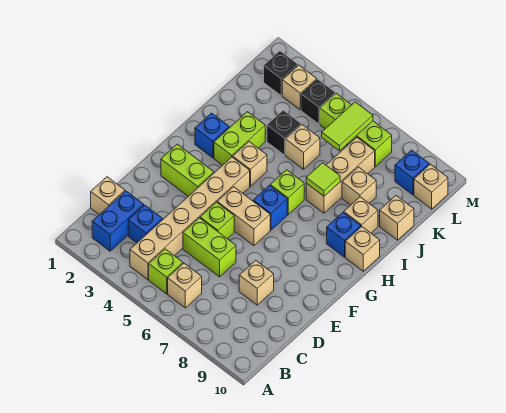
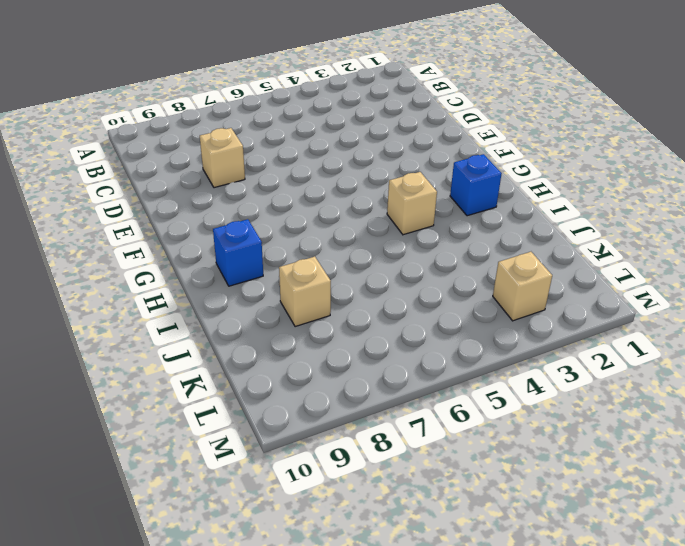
none -> blue 1x2 brick [92,191,144,251]
none -> tan 1x6 brick [130,157,250,280]
none -> lime 1x1 brick [149,249,183,294]
none -> tan 1x1 brick [168,263,202,308]

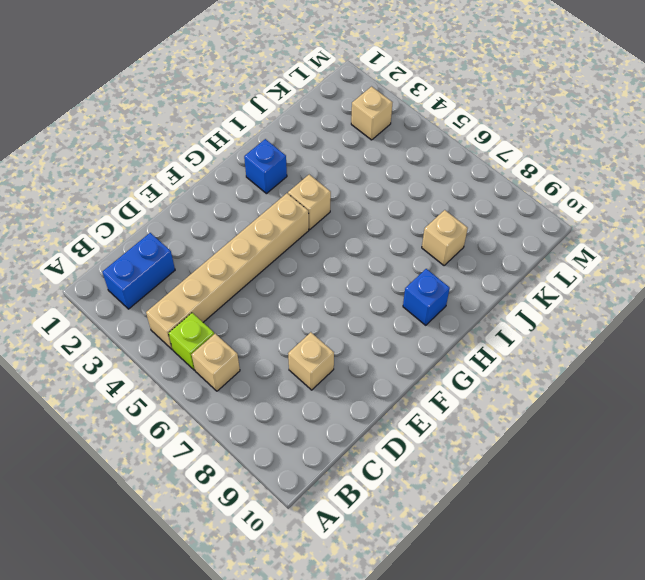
none -> tan 1x1 brick [91,177,125,215]
none -> blue 1x1 brick [128,205,162,243]
none -> lime 1x2 brick [183,218,236,277]
none -> lime 1x1 brick [200,202,234,239]

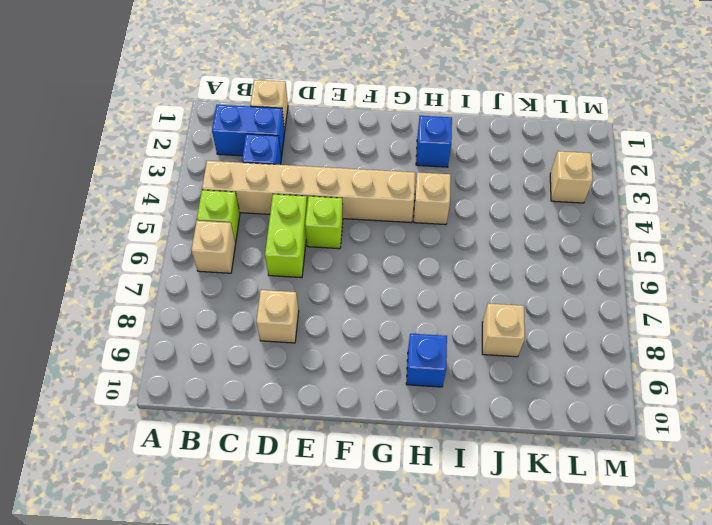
none -> lime 1x2 brick [161,144,214,196]
none -> tan 1x2 brick [217,187,270,246]
none -> blue 1x1 brick [253,185,287,230]
none -> lime 1x2 brick [214,112,265,165]

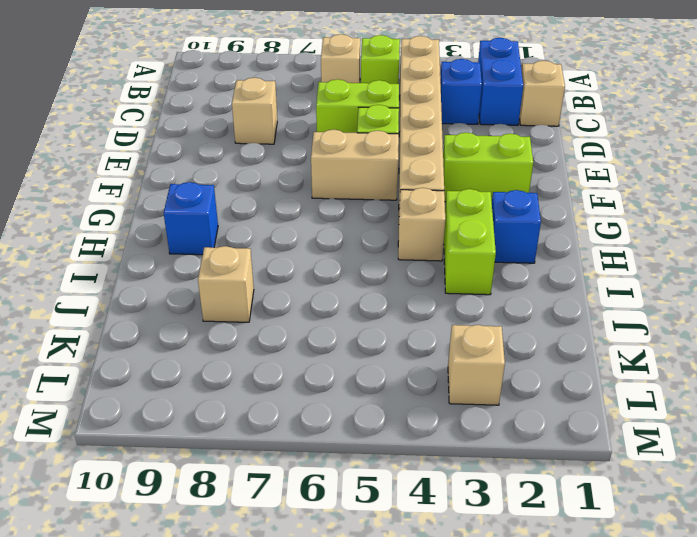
none -> blue 1x1 brick [253,185,287,230]
none -> lime 1x1 brick [270,170,304,215]
none -> tan 1x1 brick [345,227,380,271]
none -> tan 1x3 brick [306,137,375,213]

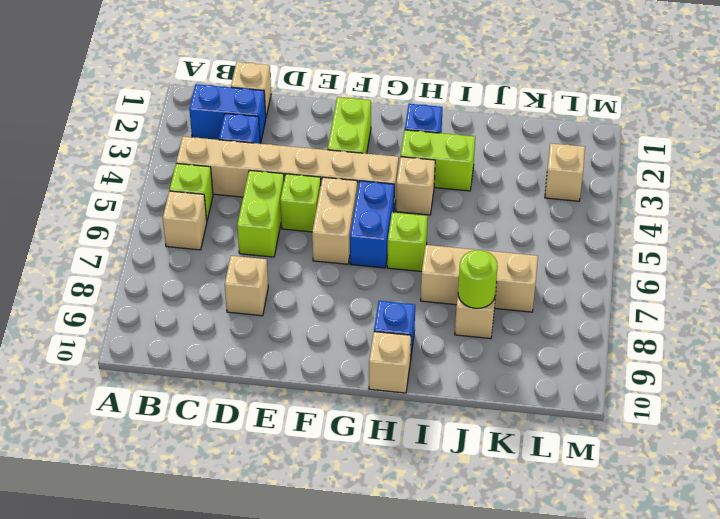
blue 1x2 brick [350,181,394,268] -> blue 1x1 brick [253,185,287,230]
lime 1x1 round brick [458,250,498,308] -> none
none -> tan 1x1 brick [344,197,378,233]
none -> black 1x1 brick [267,110,301,155]
none -> tan 1x1 brick [286,125,320,169]
none -> tan 1x1 brick [380,196,414,240]

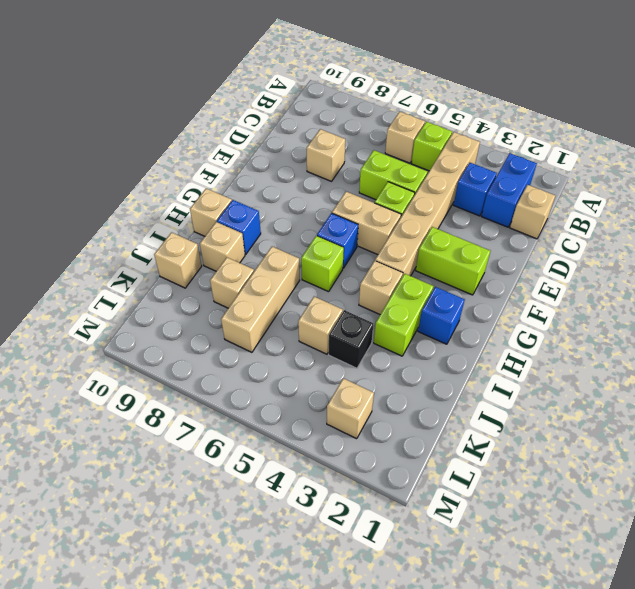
none -> black 1x1 brick [264,51,298,96]
none -> black 1x1 brick [301,79,335,124]
none -> lime 1x3 brick [320,93,392,166]
none -> blue 1x1 brick [395,150,429,195]

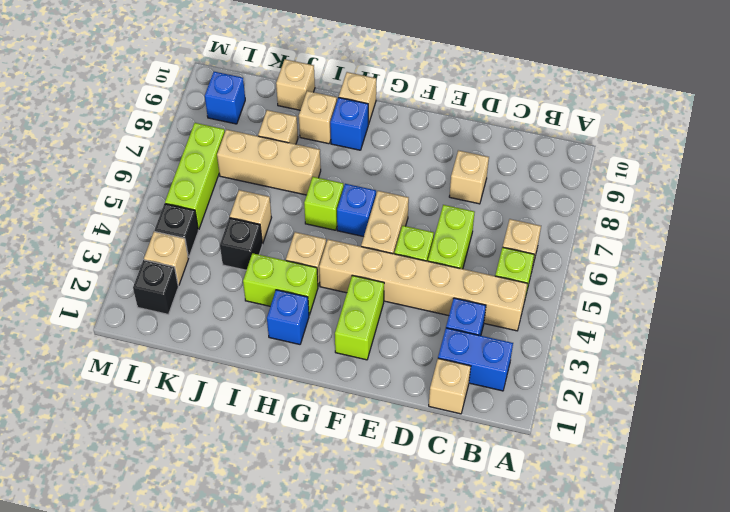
none -> tan 1x1 brick [414,164,448,209]
none -> lime 1x1 tile [306,163,340,196]
none -> lime 1x2 tile [322,102,373,151]

